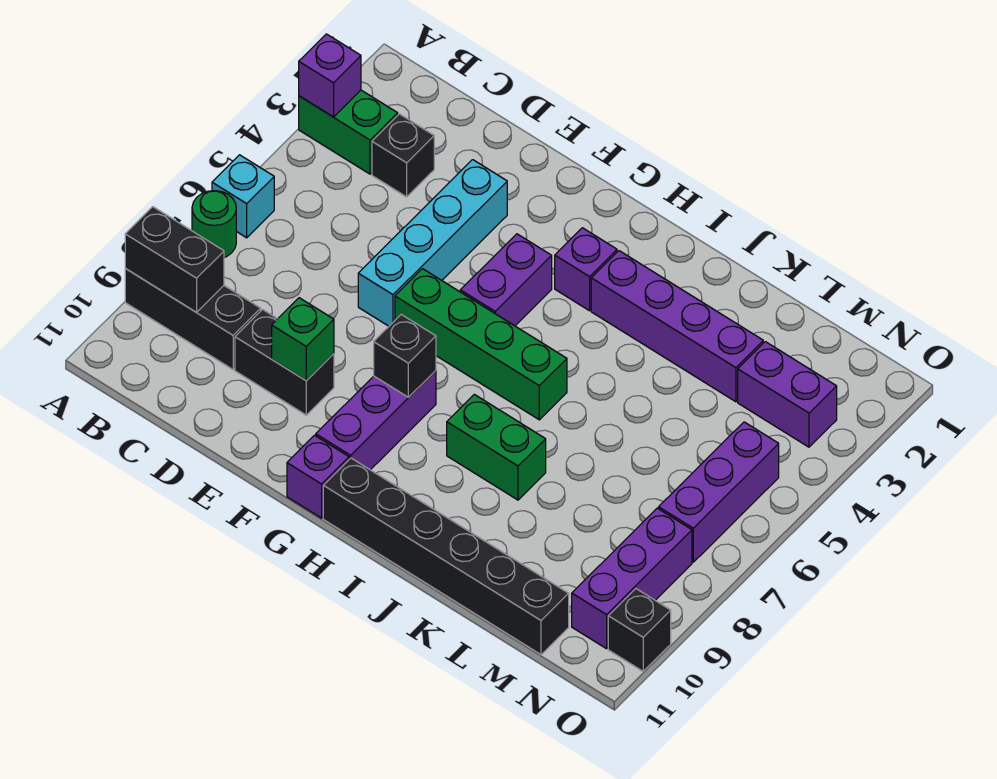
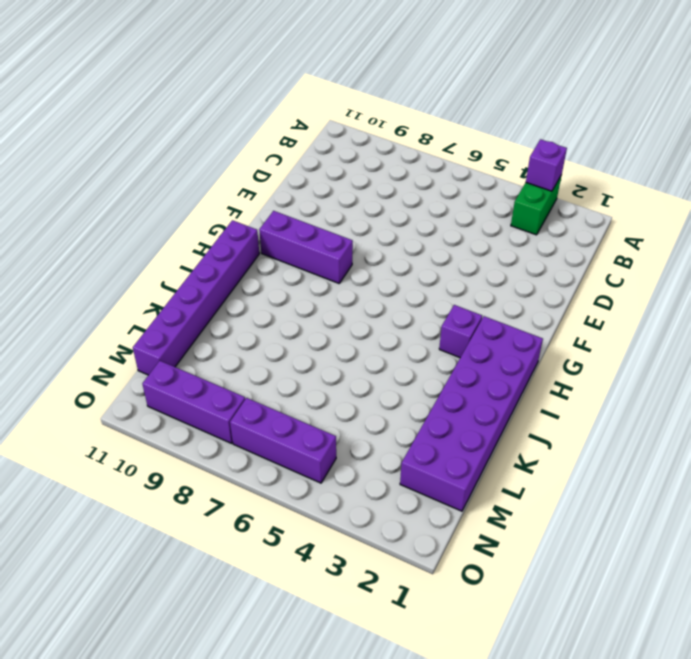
purple 2x6 brick [400,316,543,511] -> none
purple 1x6 brick [133,220,259,375] -> black 1x6 brick [323,458,569,655]
none -> cyan 1x1 brick [212,155,274,238]
none -> green 1x1 round brick [192,191,236,257]
none -> black 1x3 brick [125,268,261,369]

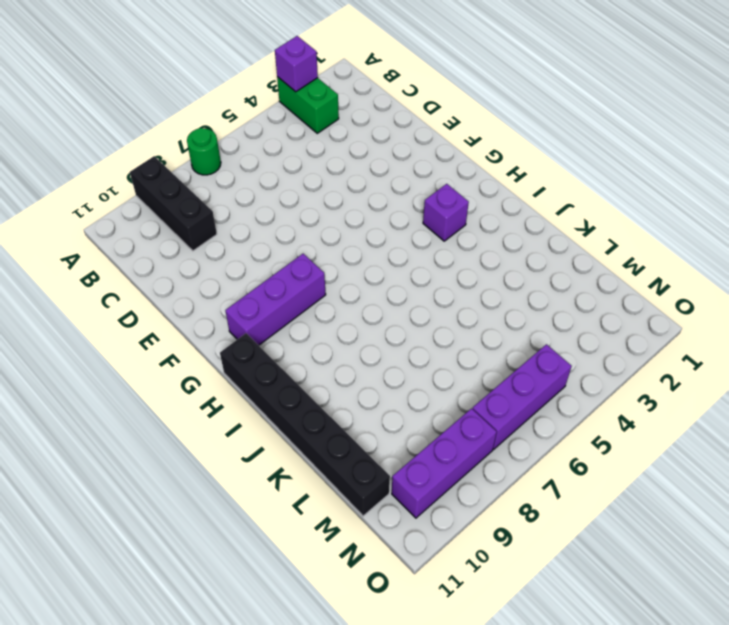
none -> cyan 1x1 brick [212,155,274,238]
none -> black 1x1 brick [372,114,434,197]
none -> black 1x2 brick [235,310,334,415]

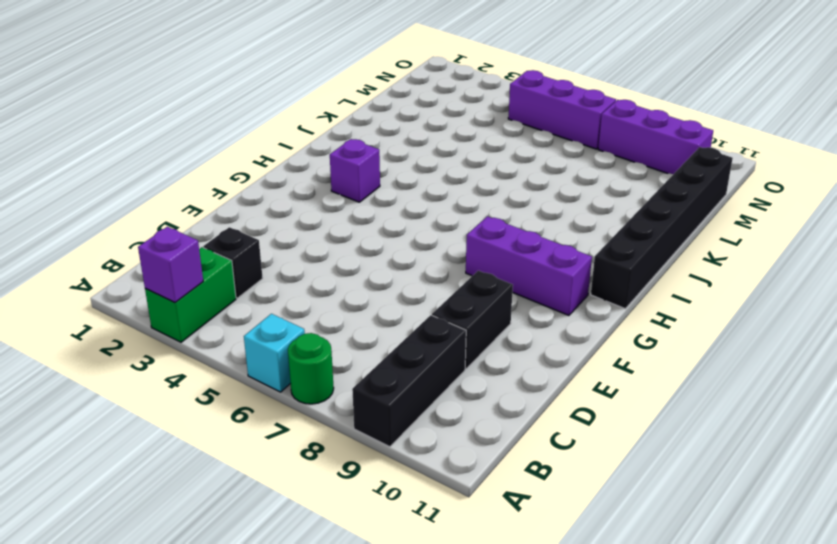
none -> cyan 1x4 brick [358,160,507,326]
none -> green 1x4 brick [395,269,567,420]
none -> purple 1x2 brick [460,234,552,326]

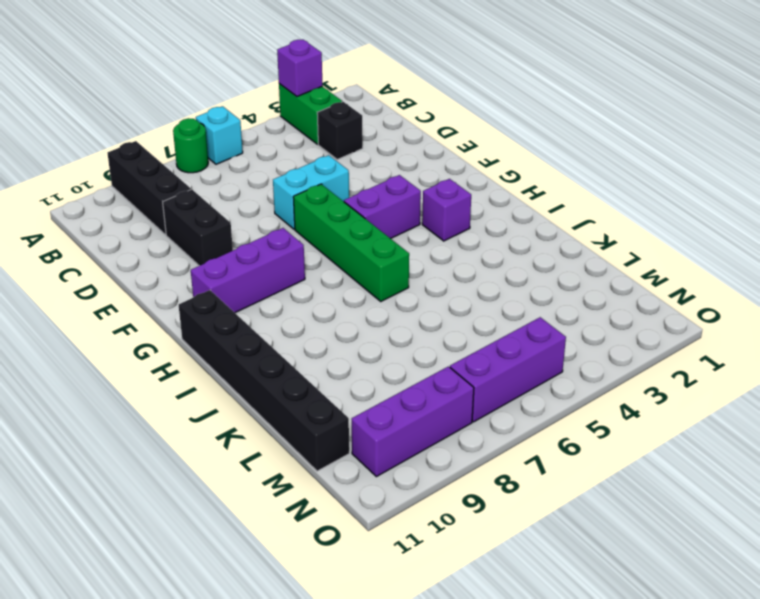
cyan 1x2 brick [273,155,349,229] -> cyan 1x4 brick [358,160,507,326]
none -> purple 1x1 brick [287,435,349,518]
none -> purple 1x4 brick [591,251,763,402]
none -> green 1x2 brick [447,394,546,500]

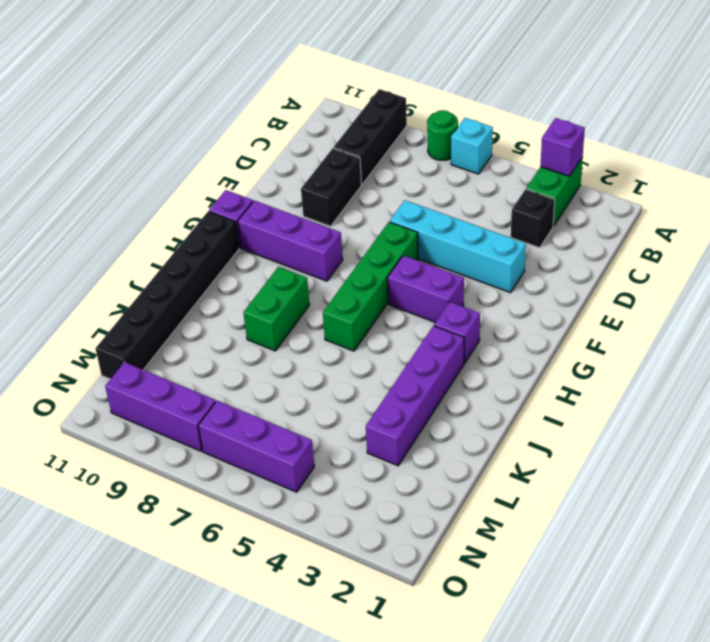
none -> purple 1x2 brick [738,342,837,447]
none -> black 1x1 brick [608,589,671,671]
none -> black 1x2 brick [125,207,224,312]

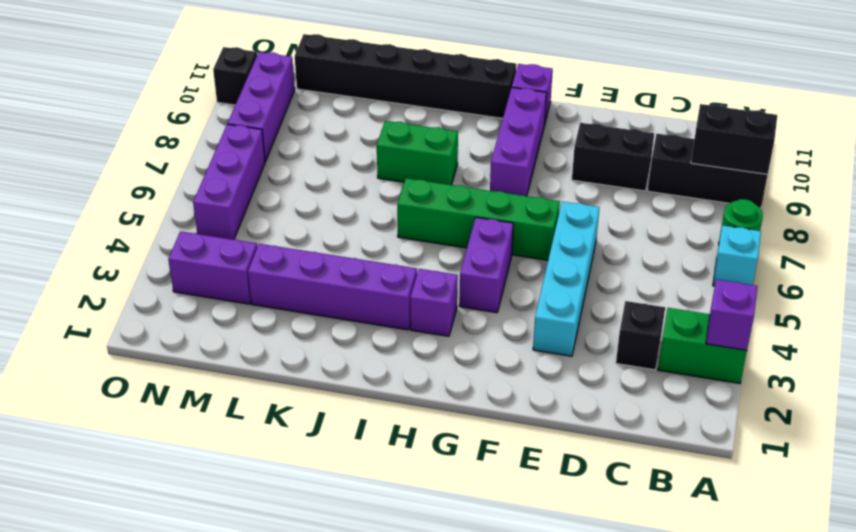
none -> green 1x1 brick [272,298,334,381]
none -> black 1x1 brick [374,314,436,397]

